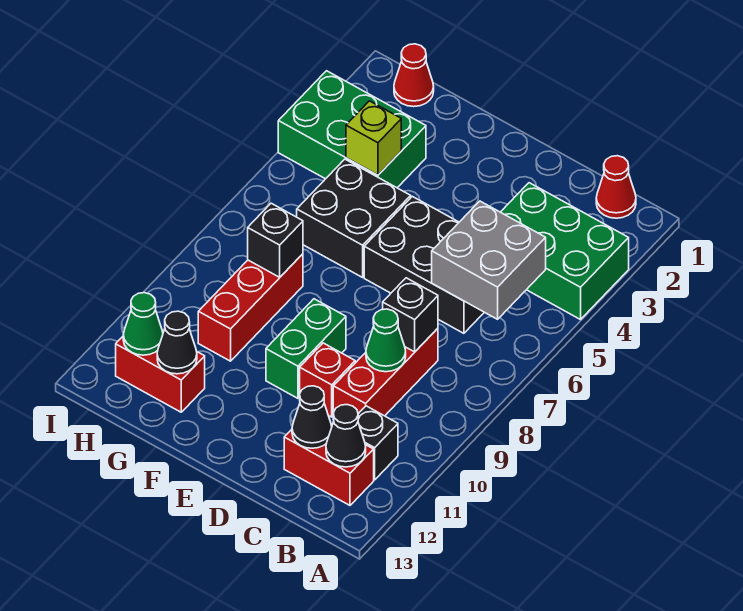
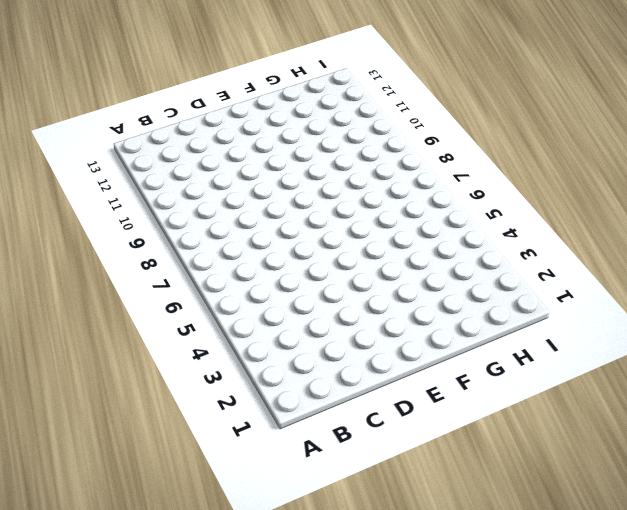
none -> green 2x3 brick [501,183,629,320]
none -> red 1x1 cone [596,156,636,218]
none -> black 1x1 brick [358,406,398,480]

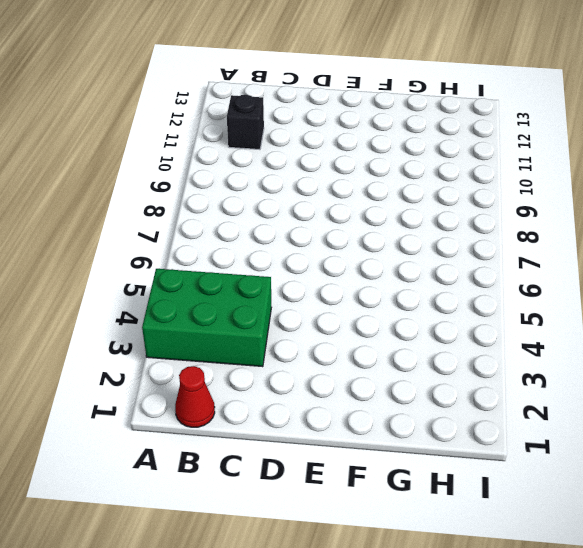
none -> red 1x2 brick [284,430,374,505]
none -> black 2x3 brick [364,196,484,333]
none -> red 1x3 brick [333,328,438,416]

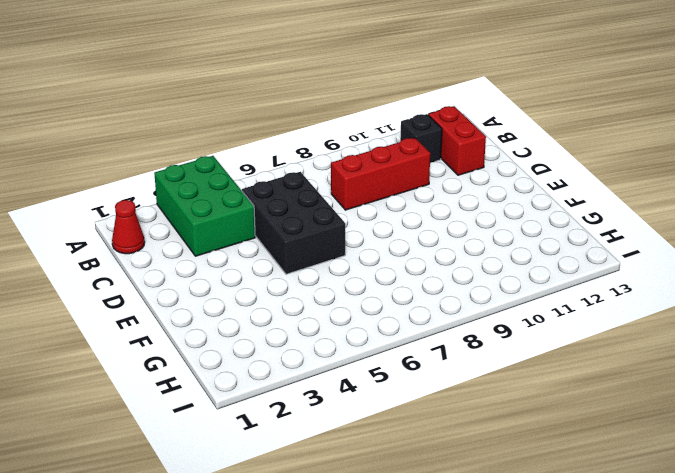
none -> red 1x1 brick [300,343,355,417]
none -> green 1x2 brick [266,299,346,398]
none -> black 2x2 brick [297,159,411,277]

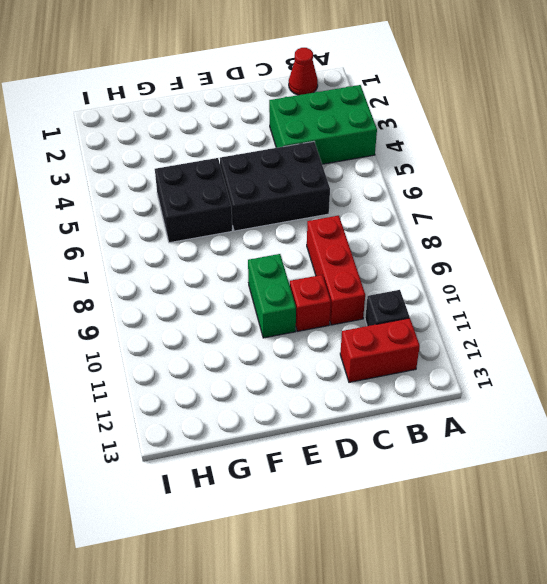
none -> green 2x3 brick [278,71,426,188]
none -> red 1x3 brick [198,254,303,361]
none -> red 1x2 brick [116,337,205,412]

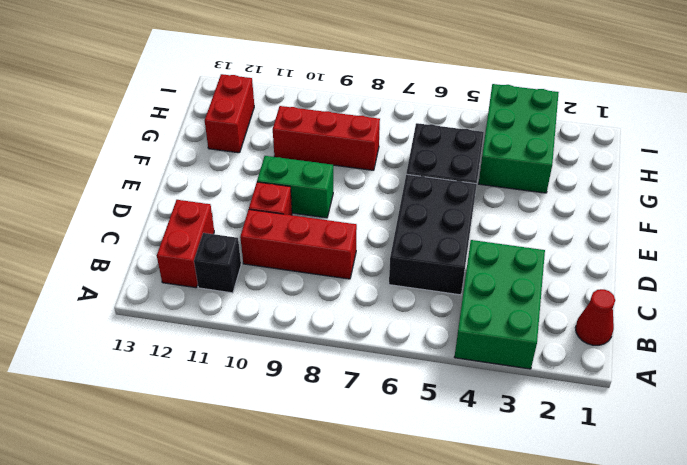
none -> red 1x1 cone [394,44,434,107]
none -> grey 2x2 brick [432,201,546,319]
none -> black 1x1 cone [326,405,366,467]

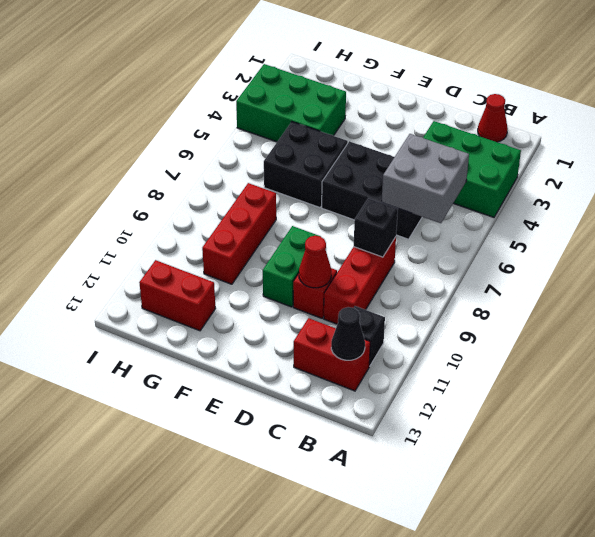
red 1x1 cone [299,236,331,288] -> red 1x1 cone moved to [394,44,434,107]
none -> green 1x1 cone [366,309,406,372]
none -> black 1x1 cone [292,386,332,448]
none -> lime 1x1 brick [346,101,401,175]

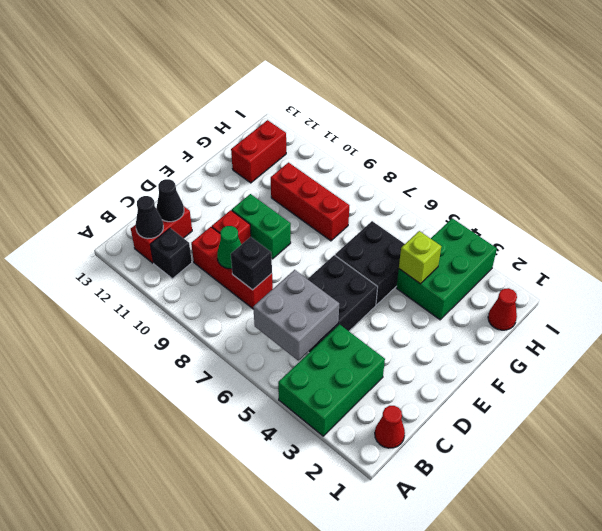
none -> black 1x1 brick [248,203,303,277]
none -> black 1x1 cone [157,311,197,374]
none -> green 1x1 cone [123,293,163,355]

